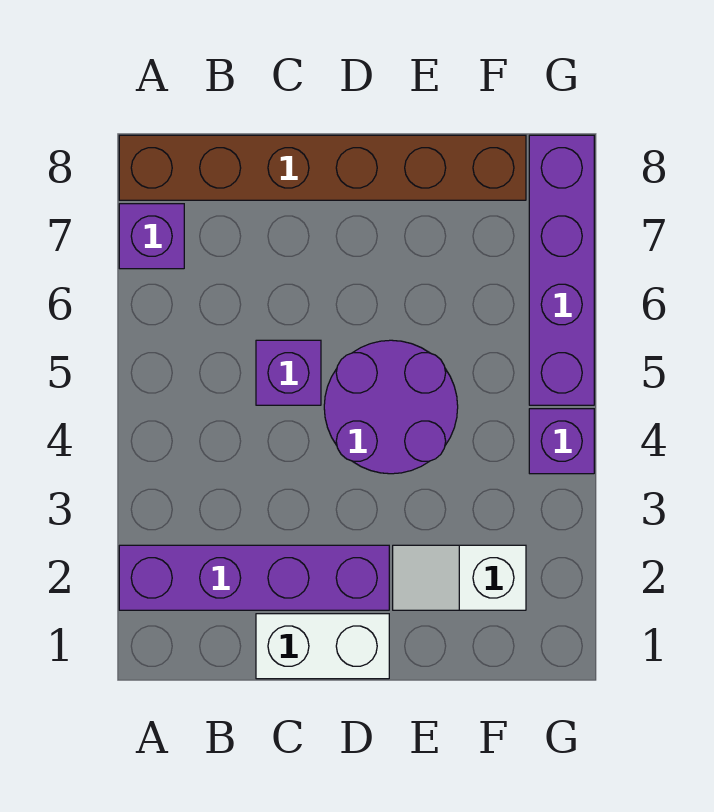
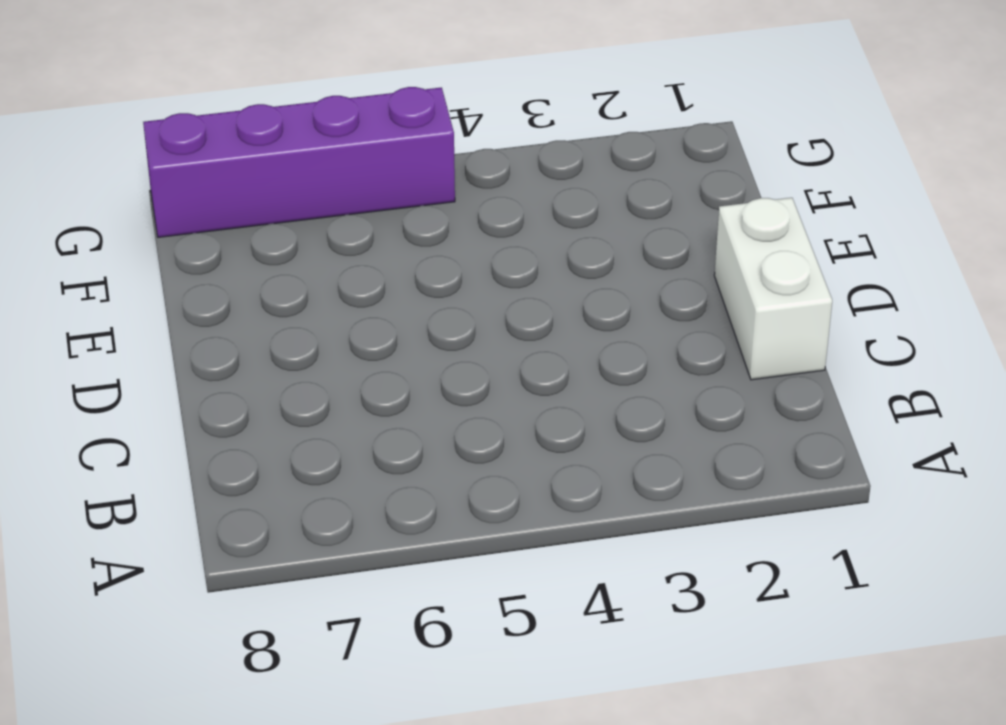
none -> purple 1x4 brick [119,545,389,610]
none -> purple 1x1 brick [119,204,184,269]

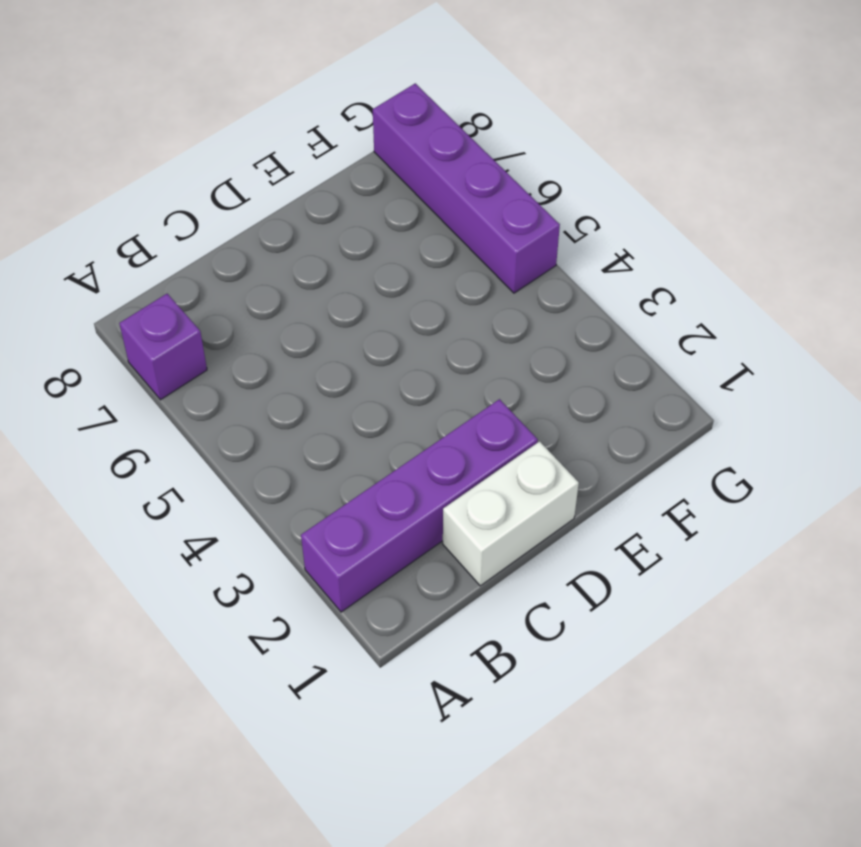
none -> brown 1x6 brick [119,135,526,200]
none -> purple 1x1 brick [256,340,321,405]

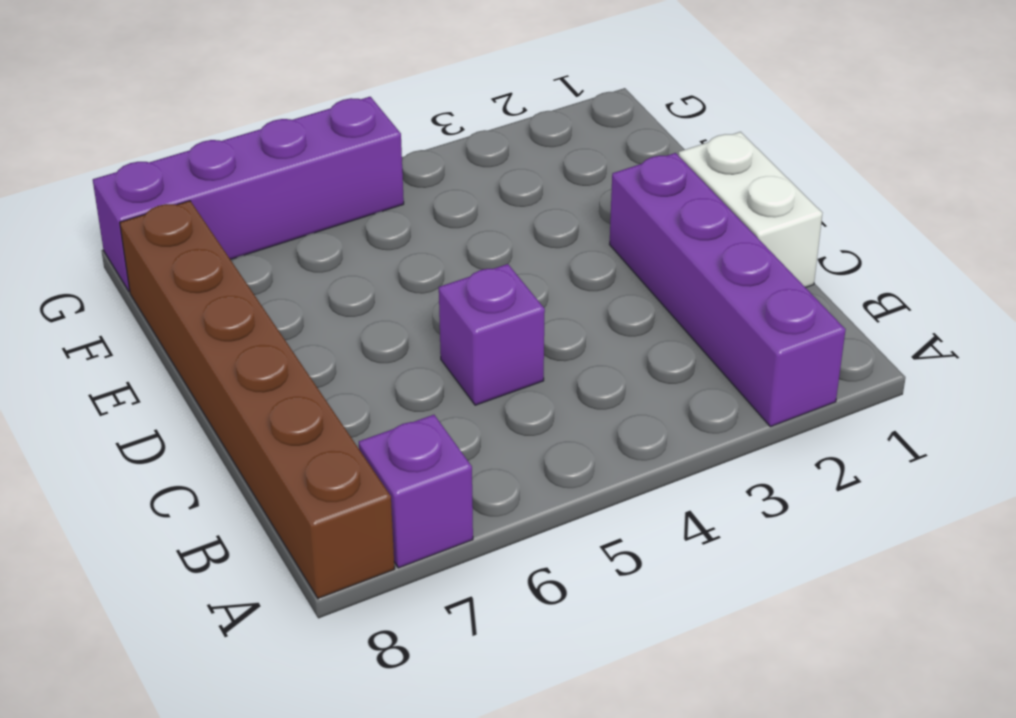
none -> purple 2x2 round brick [324,340,458,474]
none -> white 1x2 slope [393,545,526,610]

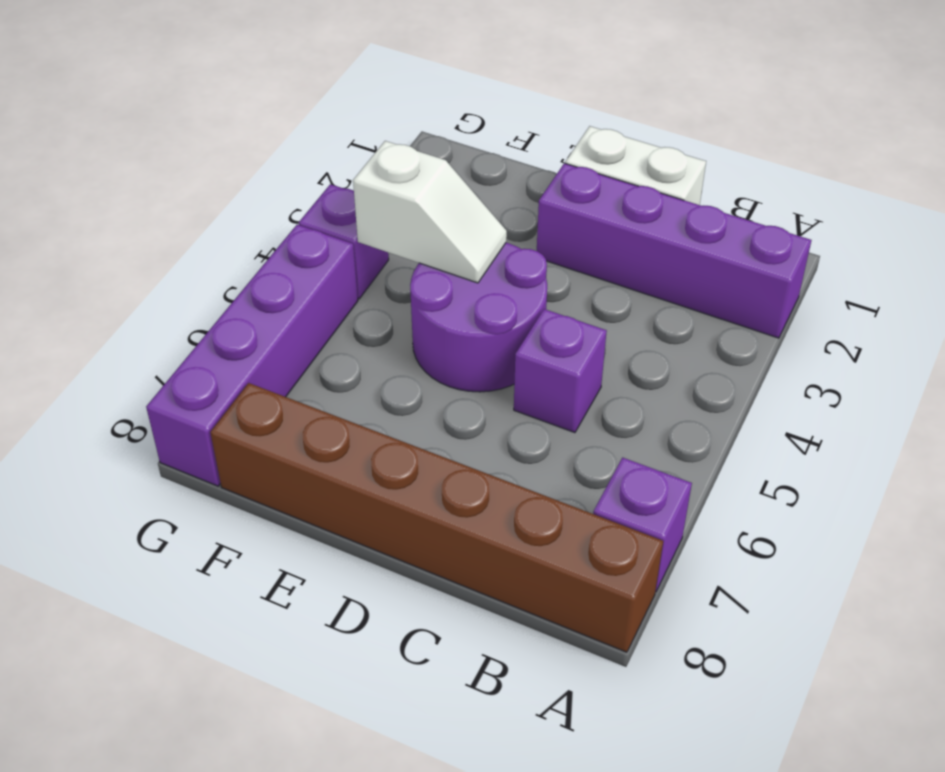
white 1x2 slope [353,141,507,283] -> white 1x2 slope moved to [393,545,526,610]

